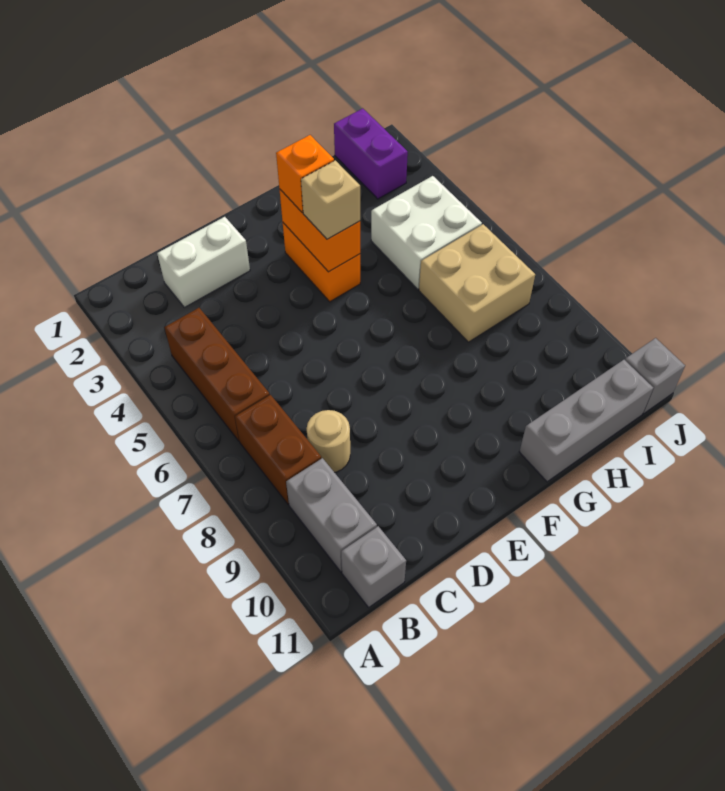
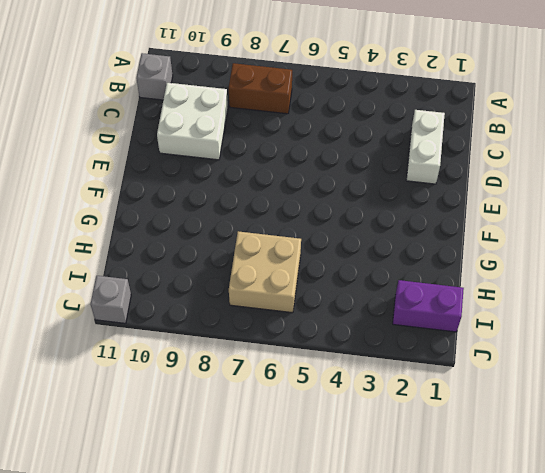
white 2x2 brick [157,83,228,160] -> white 2x2 brick moved to [371,176,482,289]
none -> brown 1x3 brick [164,308,270,441]
none -> grey 1x2 brick [286,458,377,572]
none -> tan 1x1 round brick [306,410,350,472]

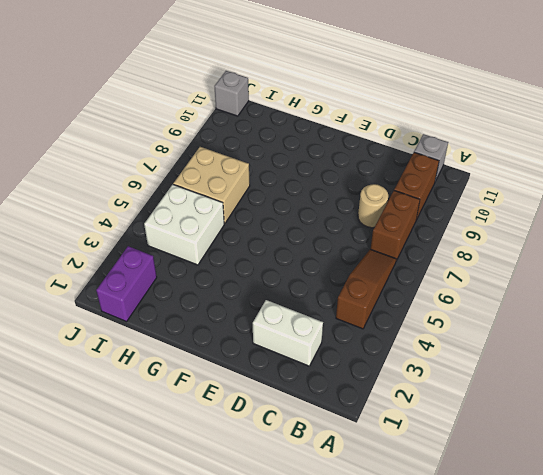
brown 1x3 slope [336,249,396,329] -> brown 1x3 brick [164,308,270,441]
brown 1x2 brick [394,152,439,220] -> grey 1x2 brick [286,458,377,572]
none -> orange 1x2 brick [283,223,360,302]
none -> grey 1x3 brick [519,360,653,482]
none -> orange 1x2 brick [279,189,360,272]

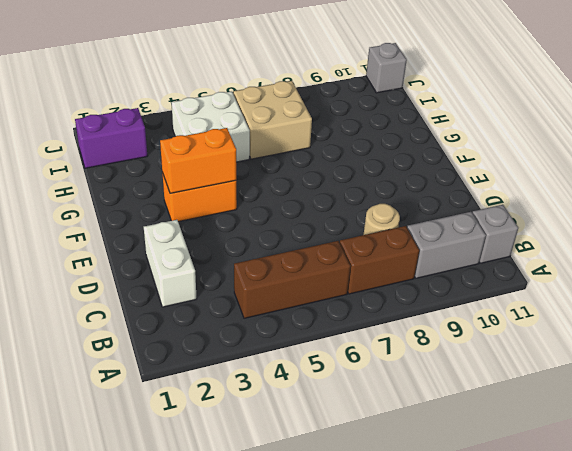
none -> grey 1x3 brick [519,360,653,482]
none -> orange 1x1 brick [276,135,334,213]
none -> tan 1x1 brick [301,160,360,239]

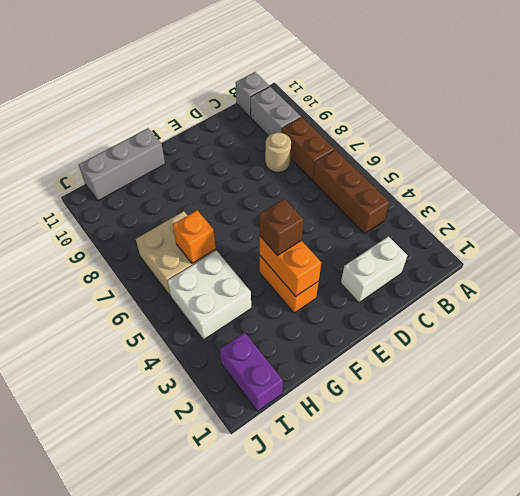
brown 1x1 brick [259,199,303,255] -> tan 1x1 brick [301,160,360,239]
orange 1x1 brick [173,210,216,264] -> orange 1x1 brick moved to [276,135,334,213]
none -> grey 1x1 brick [625,338,685,414]

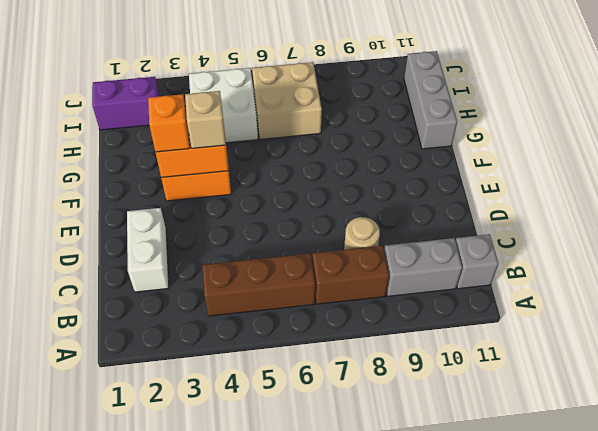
none -> grey 1x1 brick [625,338,685,414]

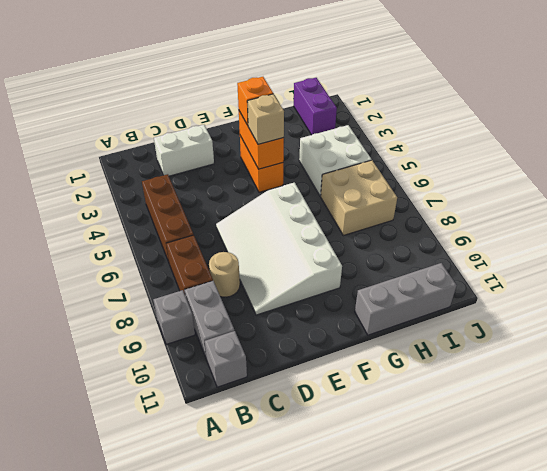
grey 1x1 brick [153,290,195,344] -> grey 1x1 brick moved to [625,338,685,414]
white 3x4 slope [216,182,342,315] -> none

